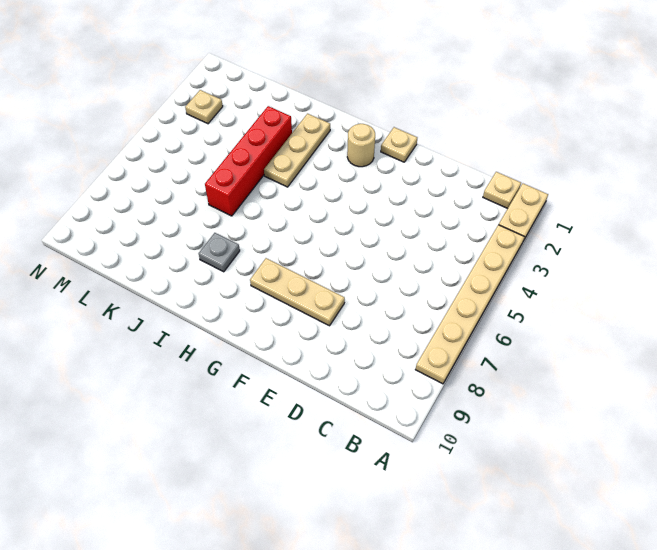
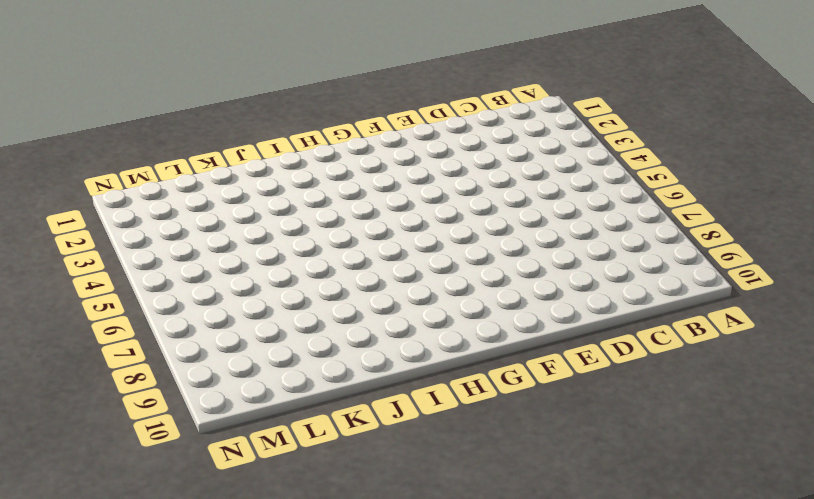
none -> tan 1x2 plate [499,184,548,241]
none -> tan 1x6 plate [415,225,524,384]

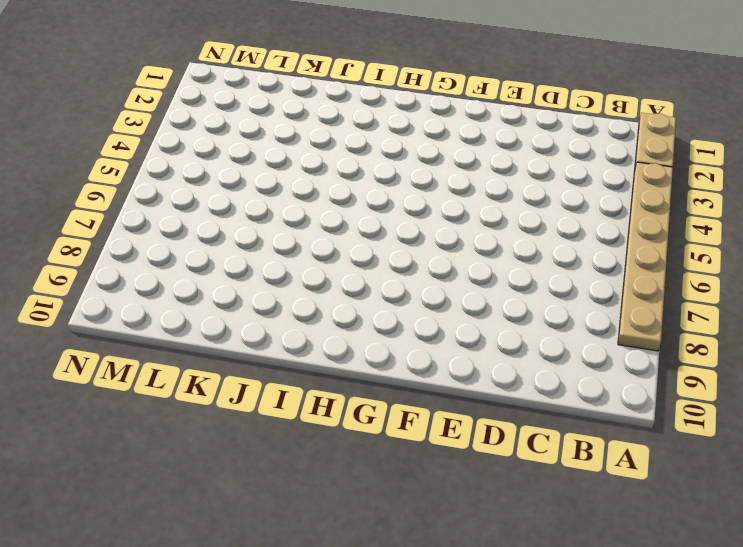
none -> tan 1x1 plate [483,172,521,209]
none -> tan 1x3 plate [250,258,345,326]

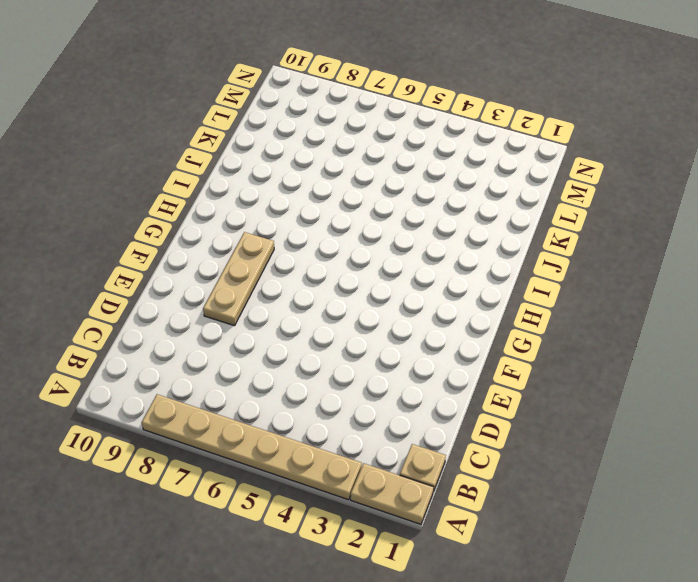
none -> tan 1x1 plate [381,127,417,162]
none -> tan 1x1 round brick [347,124,375,167]

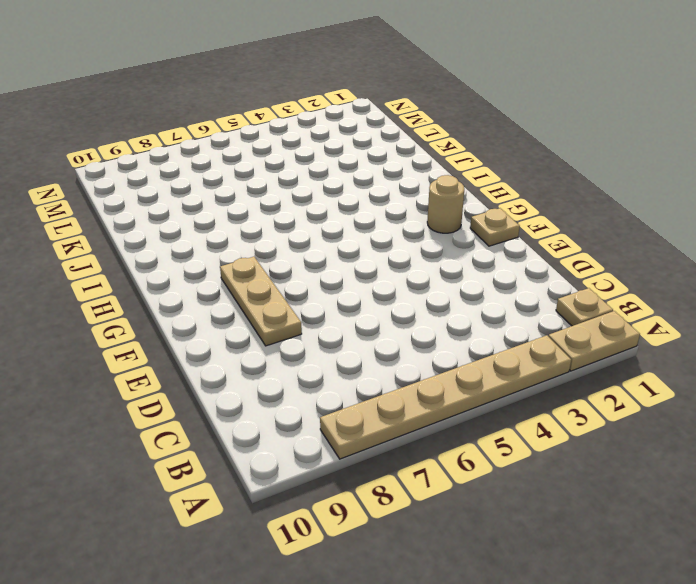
none -> tan 1x3 plate [264,114,330,187]
none -> grey 1x1 plate [199,233,240,272]

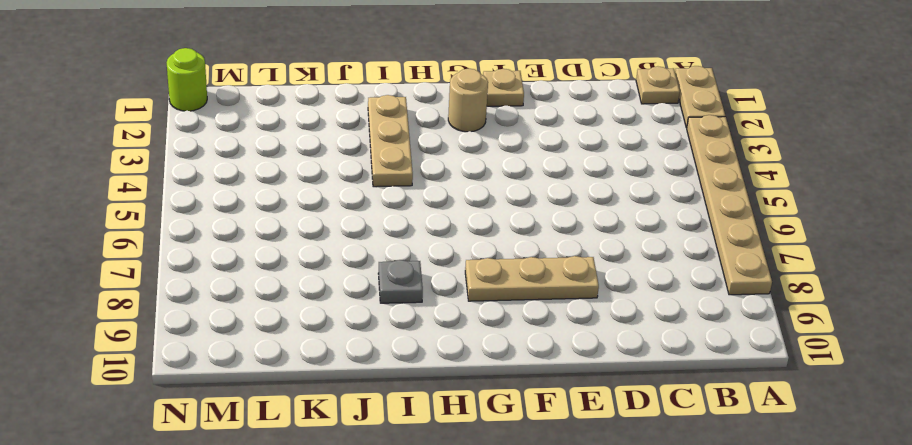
lime 1x1 round brick [167,48,207,111] -> none
none -> red 1x4 brick [205,106,292,216]
none -> tan 1x1 plate [185,90,223,124]

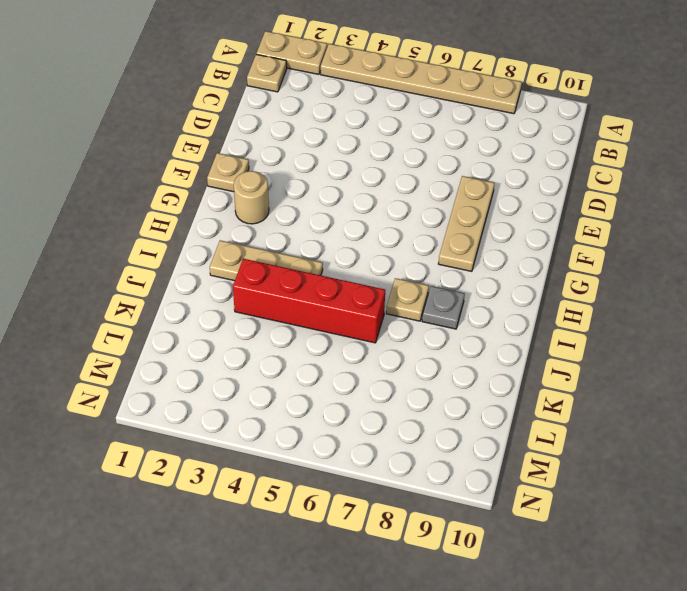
tan 1x1 plate [386,278,429,321] -> tan 1x1 plate moved to [185,90,223,124]

